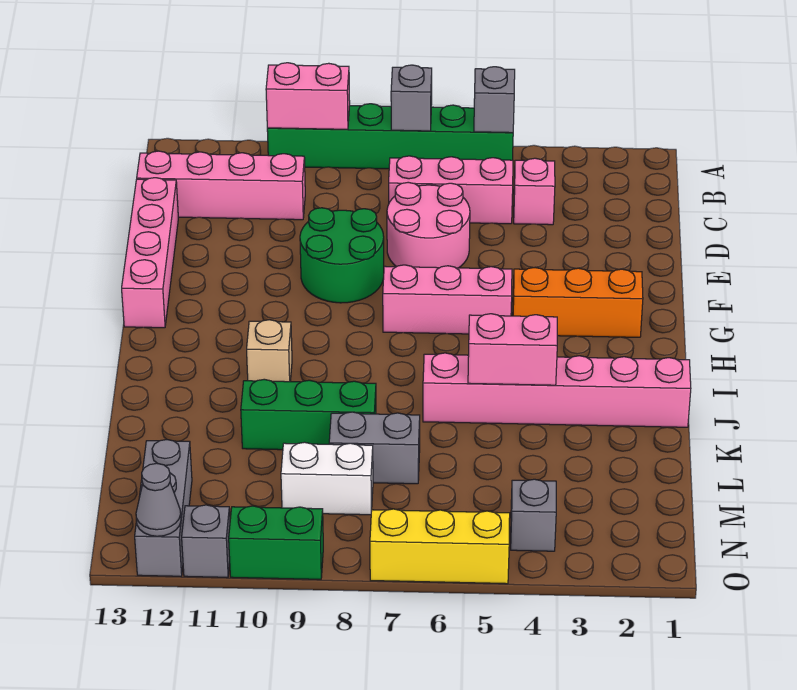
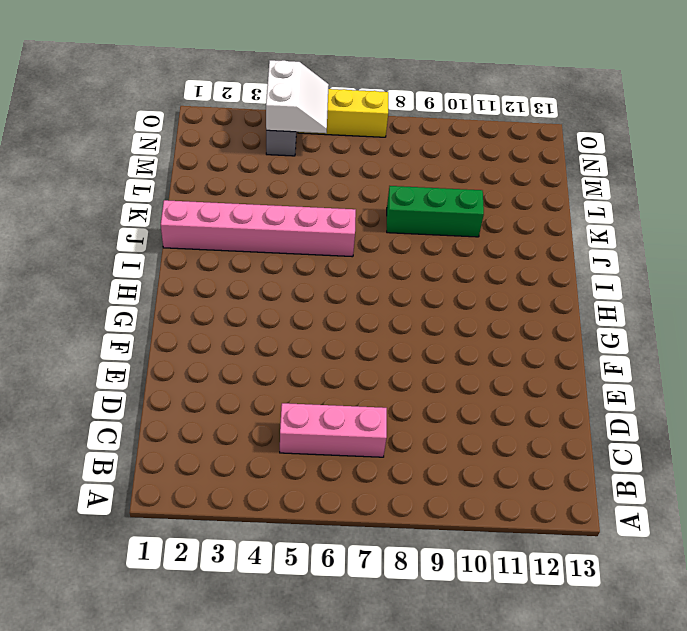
white 2x2 slope [266,60,329,133] -> none
none -> green 1x6 brick [267,104,513,169]
none -> pink 1x1 brick [514,158,555,225]
none -> pink 1x4 brick [137,151,305,220]

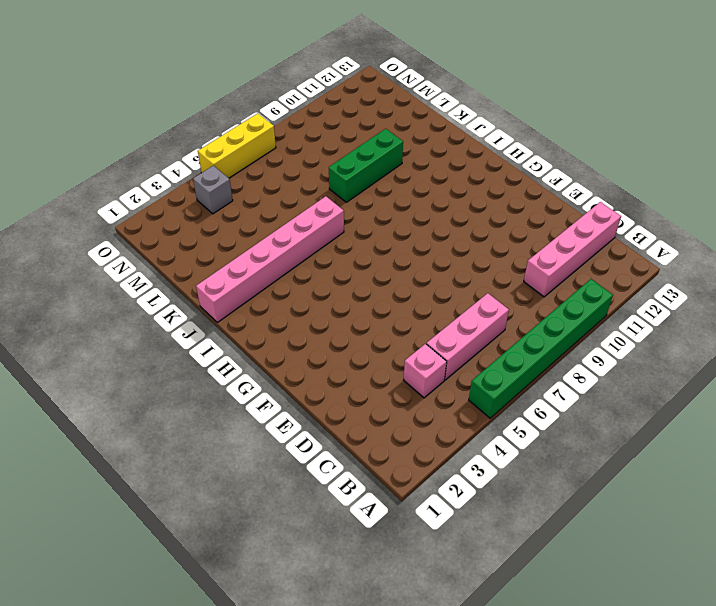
none -> pink 2x2 round brick [387,182,470,268]
none -> pink 1x4 brick [122,178,178,328]
none -> green 2x2 round brick [300,208,384,303]

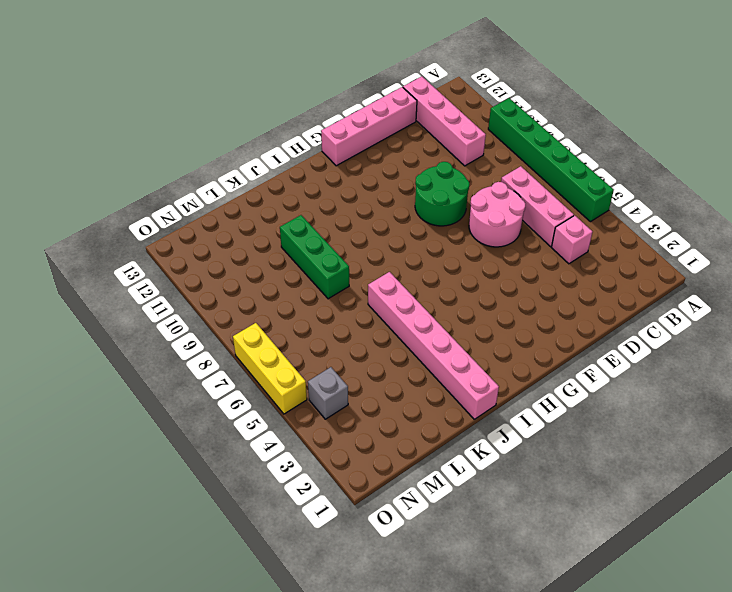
none -> orange 1x3 brick [513,267,643,337]
none -> pink 1x3 brick [383,265,512,334]
none -> tan 1x1 brick [247,320,292,382]

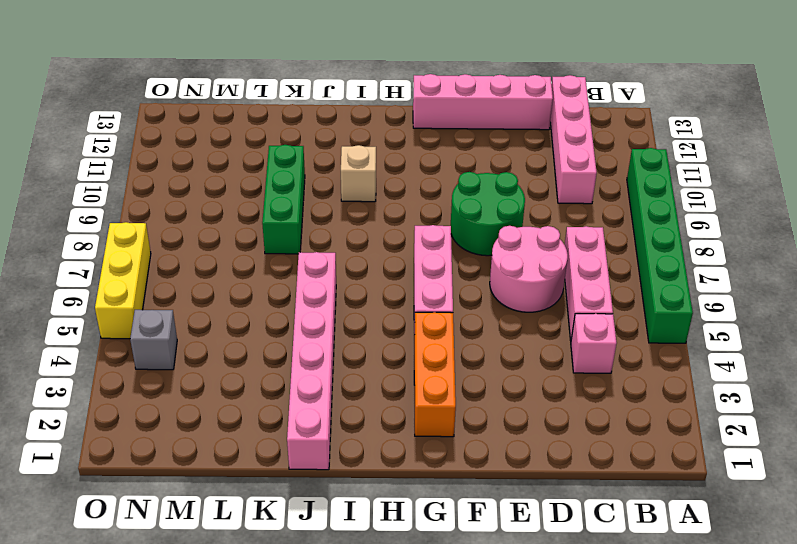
none -> grey 1x2 brick [329,412,420,484]
none -> white 1x2 brick [281,442,373,515]
none -> grey 1x3 brick [135,440,192,576]

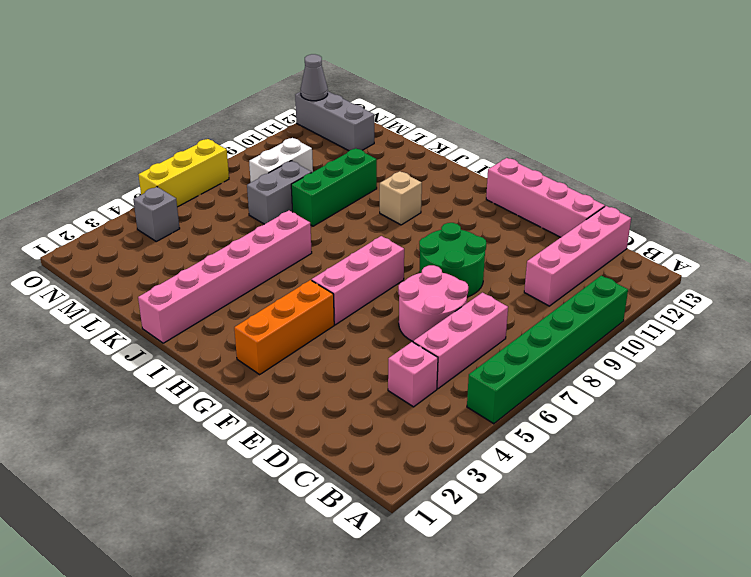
none -> green 1x2 brick [229,506,323,579]
none -> grey 1x1 brick [182,505,230,577]
none -> grey 1x1 brick [474,67,515,133]

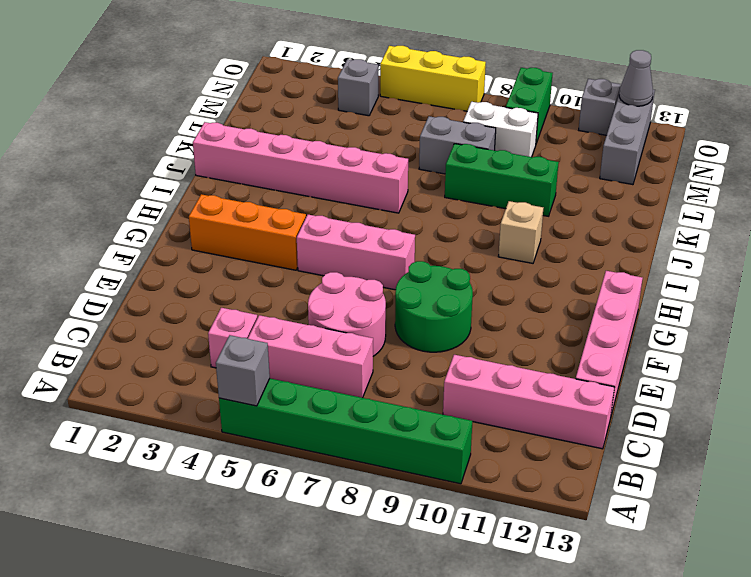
green 1x2 brick [506,68,553,143] -> green 1x2 brick turned to [229,506,323,579]
none -> grey 1x1 brick [391,65,432,131]
none -> pink 1x2 brick [266,63,350,129]
none -> pink 1x2 brick [468,314,557,385]

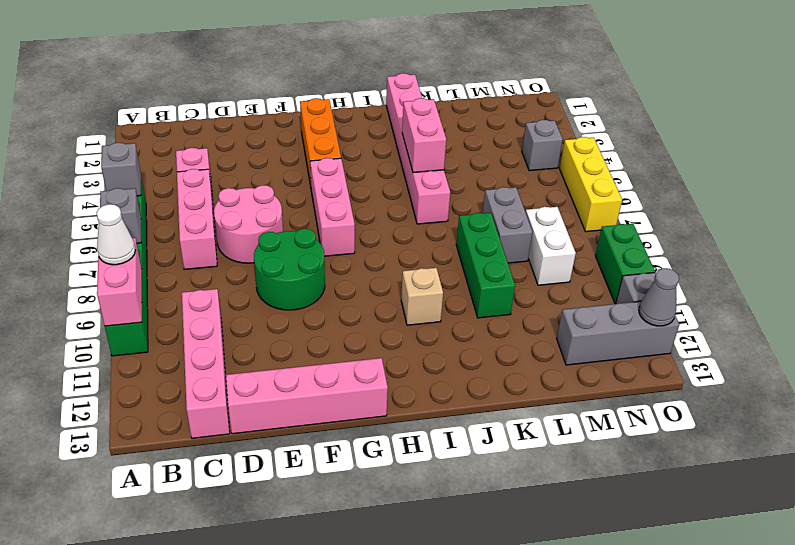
white 1x1 cone [96,204,136,265] -> none

